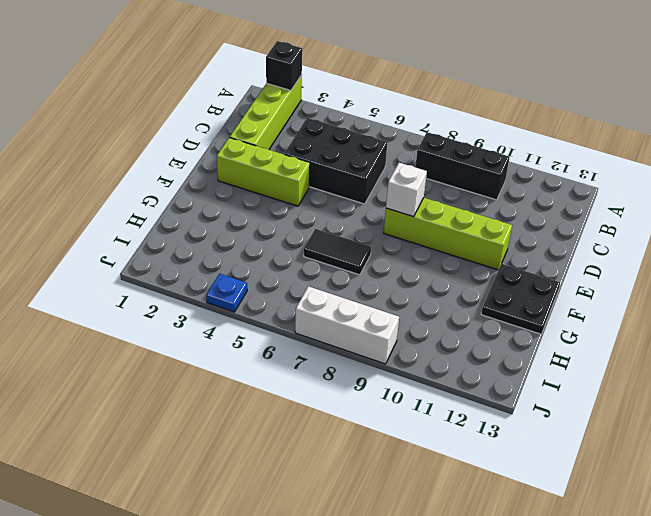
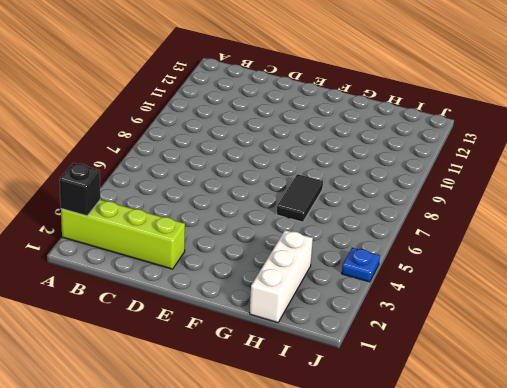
white 1x3 brick [250,230,313,323] -> white 1x3 brick moved to [295,286,399,364]
none -> black 1x3 brick [415,132,510,200]
none -> black 2x3 brick [284,118,388,204]

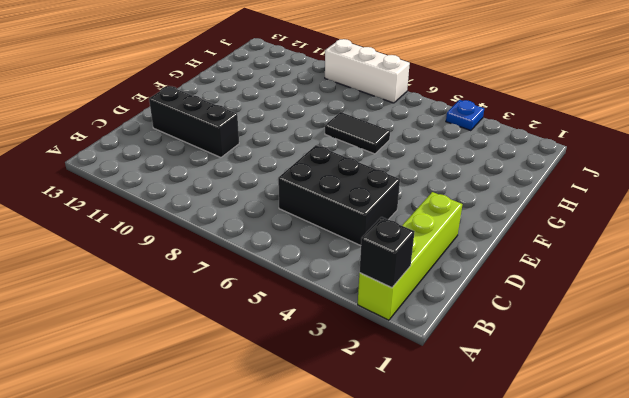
black 1x3 brick [149,86,239,157] -> black 1x3 brick moved to [415,132,510,200]
none -> lime 1x3 brick [217,138,310,206]
none -> lime 1x4 brick [384,198,512,270]

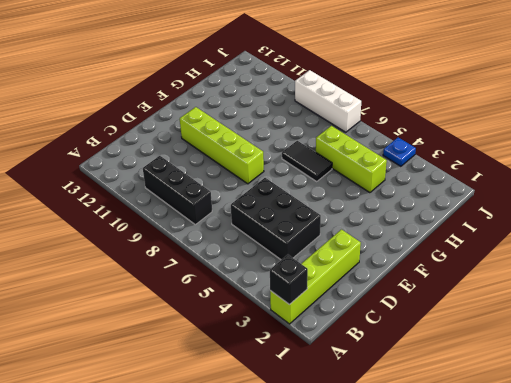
lime 1x3 brick [316,126,387,193] -> lime 1x3 brick moved to [217,138,310,206]
none -> black 2x2 plate [481,264,560,334]
none -> white 1x1 brick [386,163,427,217]

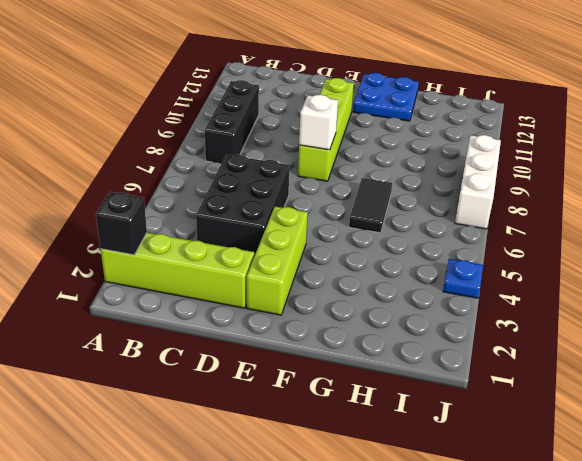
blue 2x2 plate [353,73,419,121] -> black 2x2 plate [481,264,560,334]

